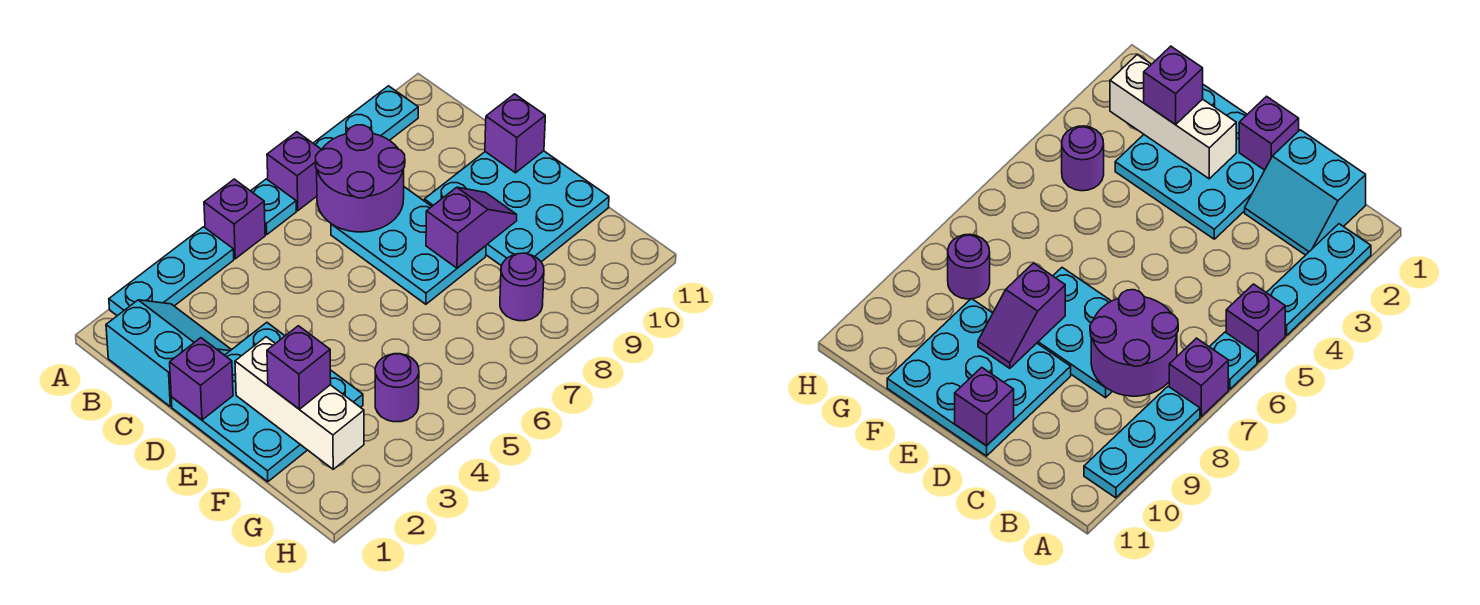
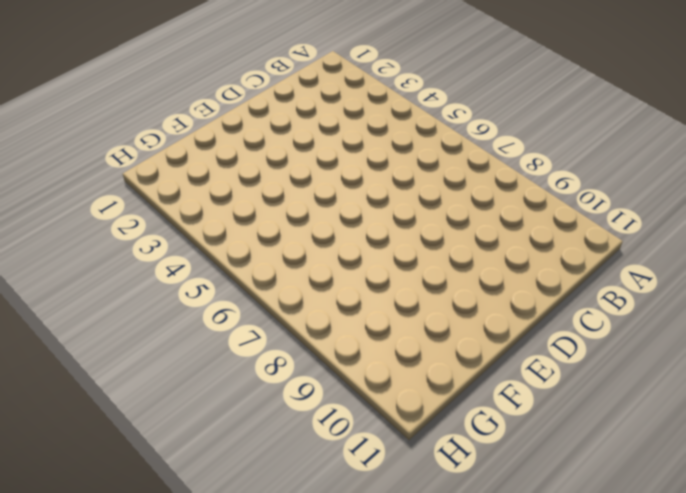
none -> cyan 1x3 plate [109,227,234,316]
none -> purple 1x1 brick [204,179,265,259]
none -> cyan 1x1 plate [251,179,296,234]

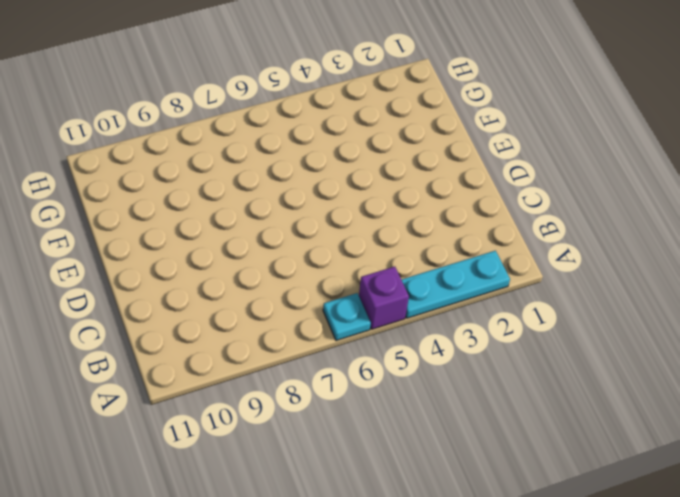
none -> purple 1x1 brick [267,132,322,211]
none -> cyan 1x3 plate [313,86,418,149]
none -> cyan 2x2 slope [106,300,231,407]

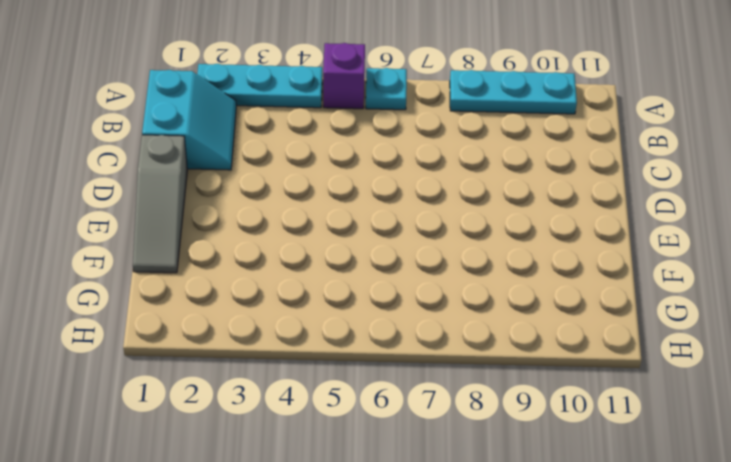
grey 1x3 slope [133,135,187,273] -> cyan 3x3 plate [171,322,363,482]
none -> purple 1x1 brick [267,132,322,211]
none -> cyan 2x3 plate [331,187,486,304]
none -> cyan 3x3 plate [424,151,609,266]

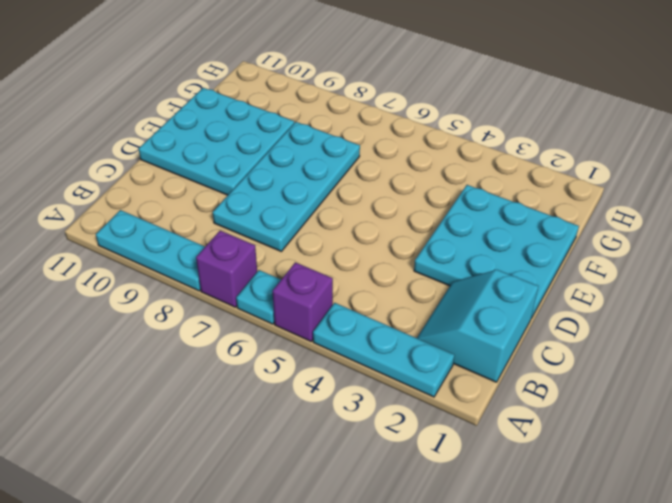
cyan 2x4 plate [213,122,360,251] -> cyan 2x3 plate [331,187,486,304]
none -> purple 1x1 round brick [375,354,419,422]
none -> purple 1x1 round brick [500,253,544,321]
none -> purple 2x2 round brick [316,125,405,232]

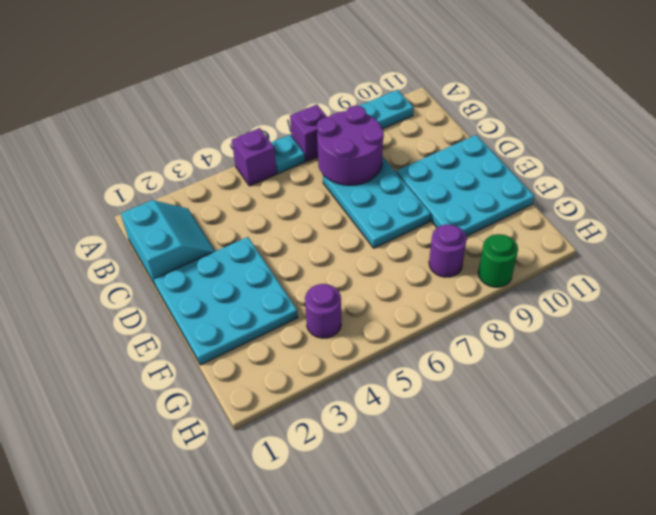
green 1x1 round brick [478,234,518,287] -> none
none -> cyan 1x3 plate [109,227,234,316]
none -> purple 1x1 brick [170,338,233,420]
none -> purple 1x1 brick [485,94,545,173]

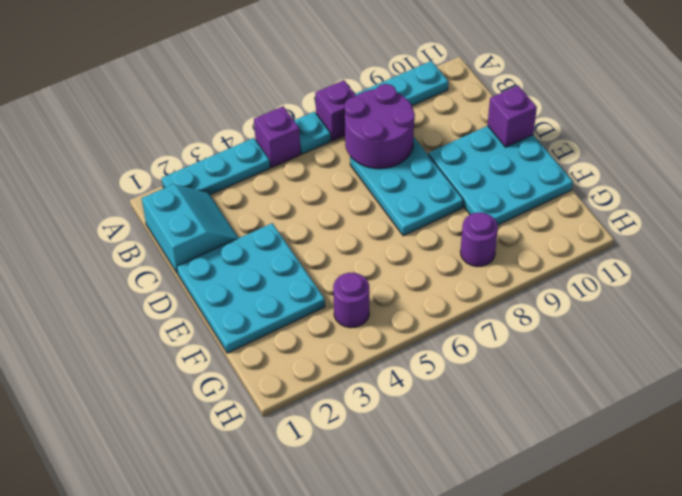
none -> purple 1x1 brick [170,338,233,420]
none -> white 1x3 brick [235,337,364,469]
none -> purple 1x2 slope [426,187,517,268]

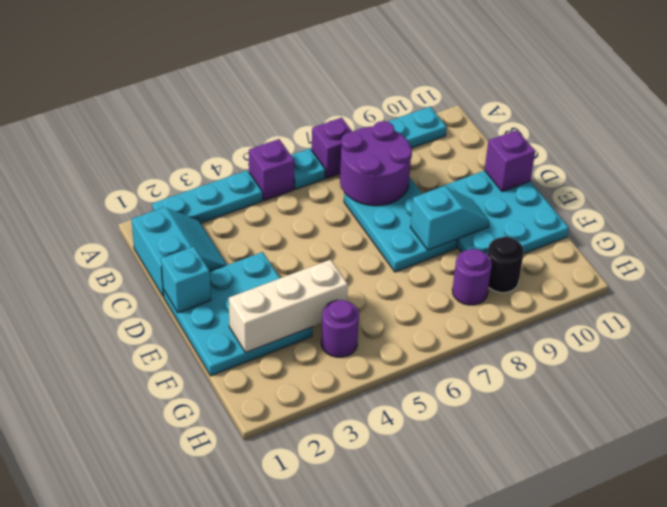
cyan 1x1 brick [161,247,211,313] -> purple 1x1 brick [170,338,233,420]
cyan 1x2 slope [410,186,489,250] -> purple 1x2 slope [426,187,517,268]
white 1x3 brick [229,259,348,353] -> white 1x3 brick turned to [235,337,364,469]
black 1x1 round brick [487,237,524,293] -> none
none -> purple 1x1 brick [267,326,331,409]

